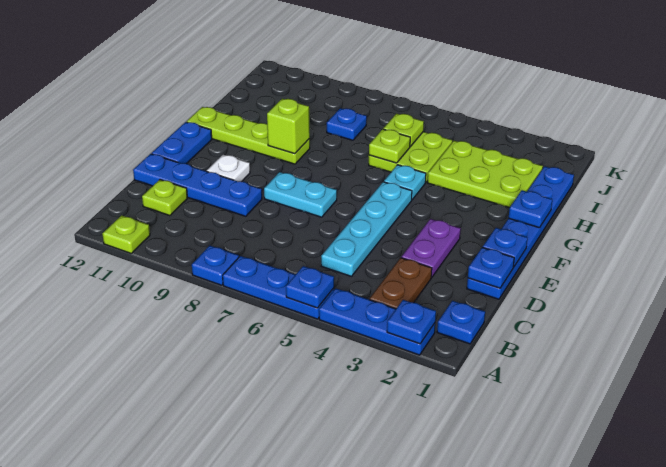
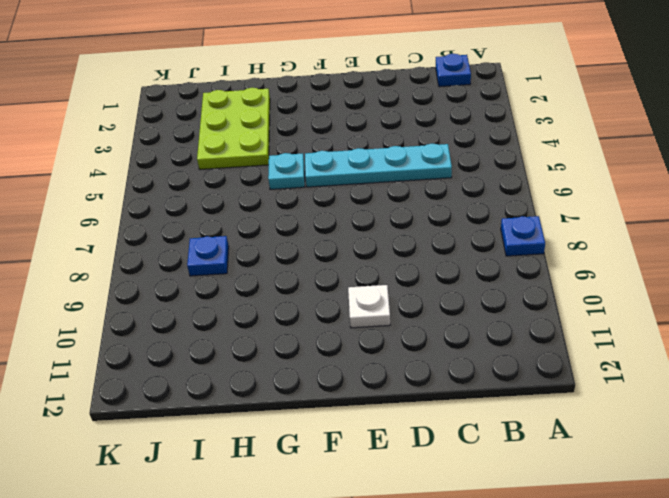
none -> blue 1x3 plate [319,289,435,355]
none -> blue 1x3 plate [223,256,334,319]
none -> lime 1x1 plate [103,215,150,253]

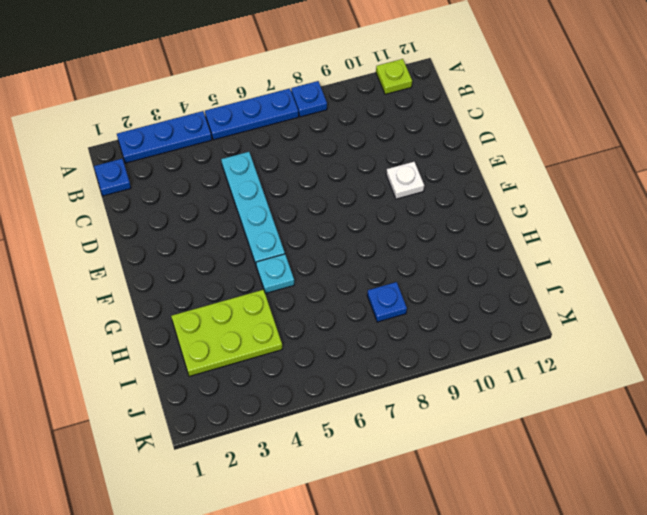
none -> brown 1x2 plate [370,258,432,309]
none -> lime 1x1 plate [142,180,187,216]
none -> blue 1x6 plate [467,166,574,299]

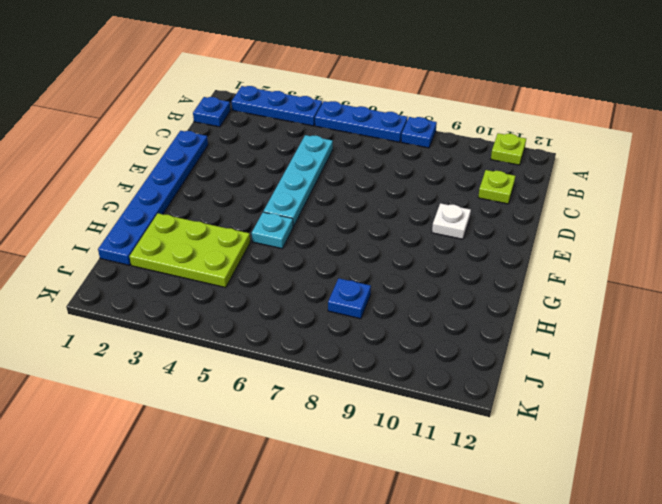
none -> brown 1x2 plate [370,258,432,309]
none -> purple 1x2 plate [401,219,461,277]
none -> blue 1x4 plate [133,154,262,216]

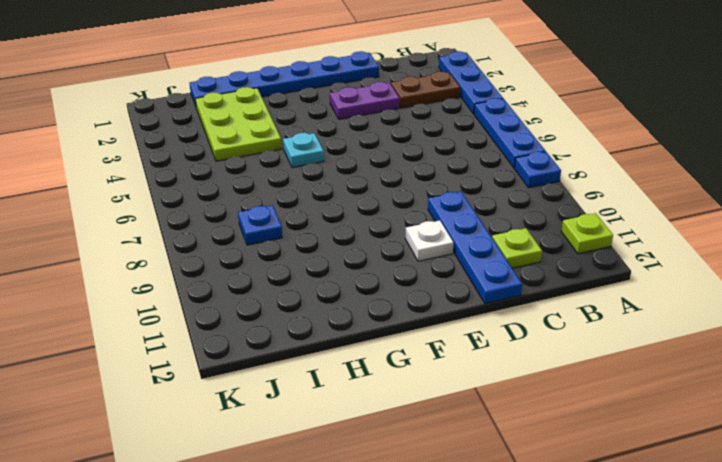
none -> blue 1x1 plate [437,301,485,344]
none -> cyan 1x4 plate [321,182,412,276]
none -> cyan 1x2 plate [264,172,337,217]

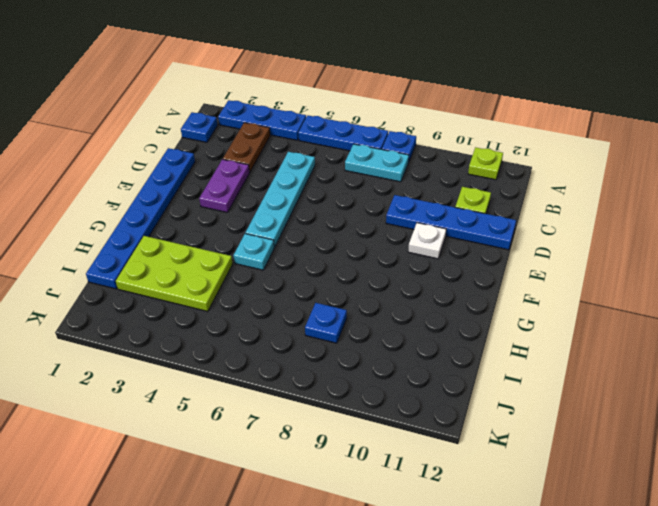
cyan 1x2 plate [345,144,409,182] -> cyan 1x2 plate moved to [264,172,337,217]
none -> blue 1x2 plate [152,122,212,164]
none -> lime 1x4 plate [187,107,310,164]
none -> lime 2x2 plate [369,132,452,183]

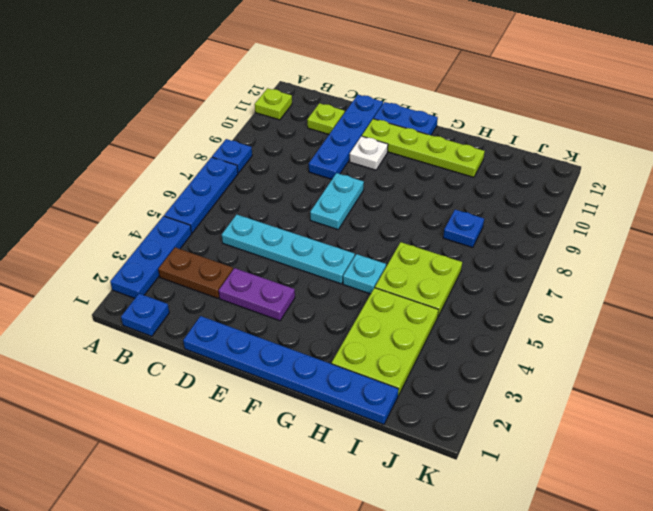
lime 1x4 plate [362,119,485,177] -> lime 1x4 plate turned to [187,107,310,164]
none -> blue 1x1 plate [387,300,436,344]
none -> blue 1x1 plate [286,266,334,308]
none -> blue 1x1 plate [468,247,514,288]

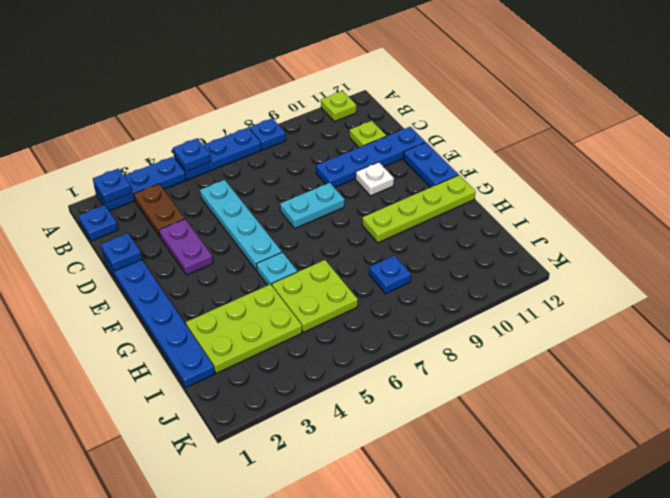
none -> blue 1x1 plate [483,228,527,267]
none -> blue 1x1 plate [509,190,552,228]
none -> lime 1x1 brick [267,99,310,154]

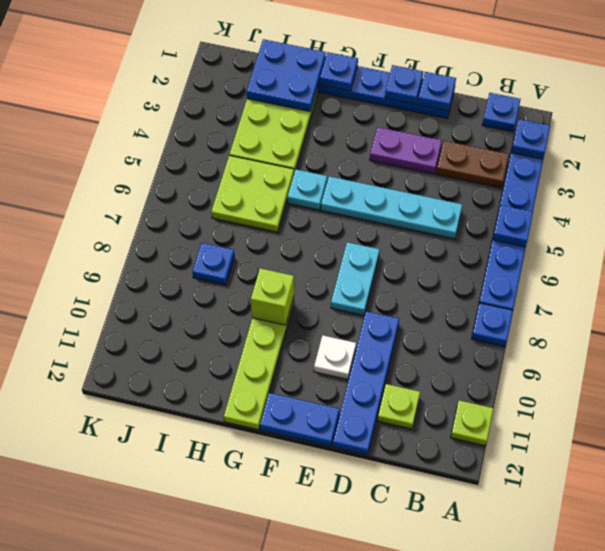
blue 2x2 plate [247,39,326,111] -> none
none -> lime 1x1 plate [369,129,410,163]
none -> lime 1x1 plate [383,114,424,147]

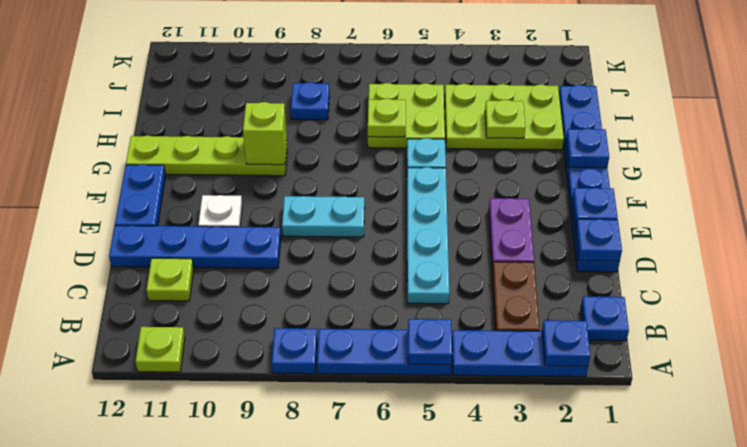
lime 1x1 plate [485,100,525,138] -> lime 1x1 plate moved to [383,114,424,147]

